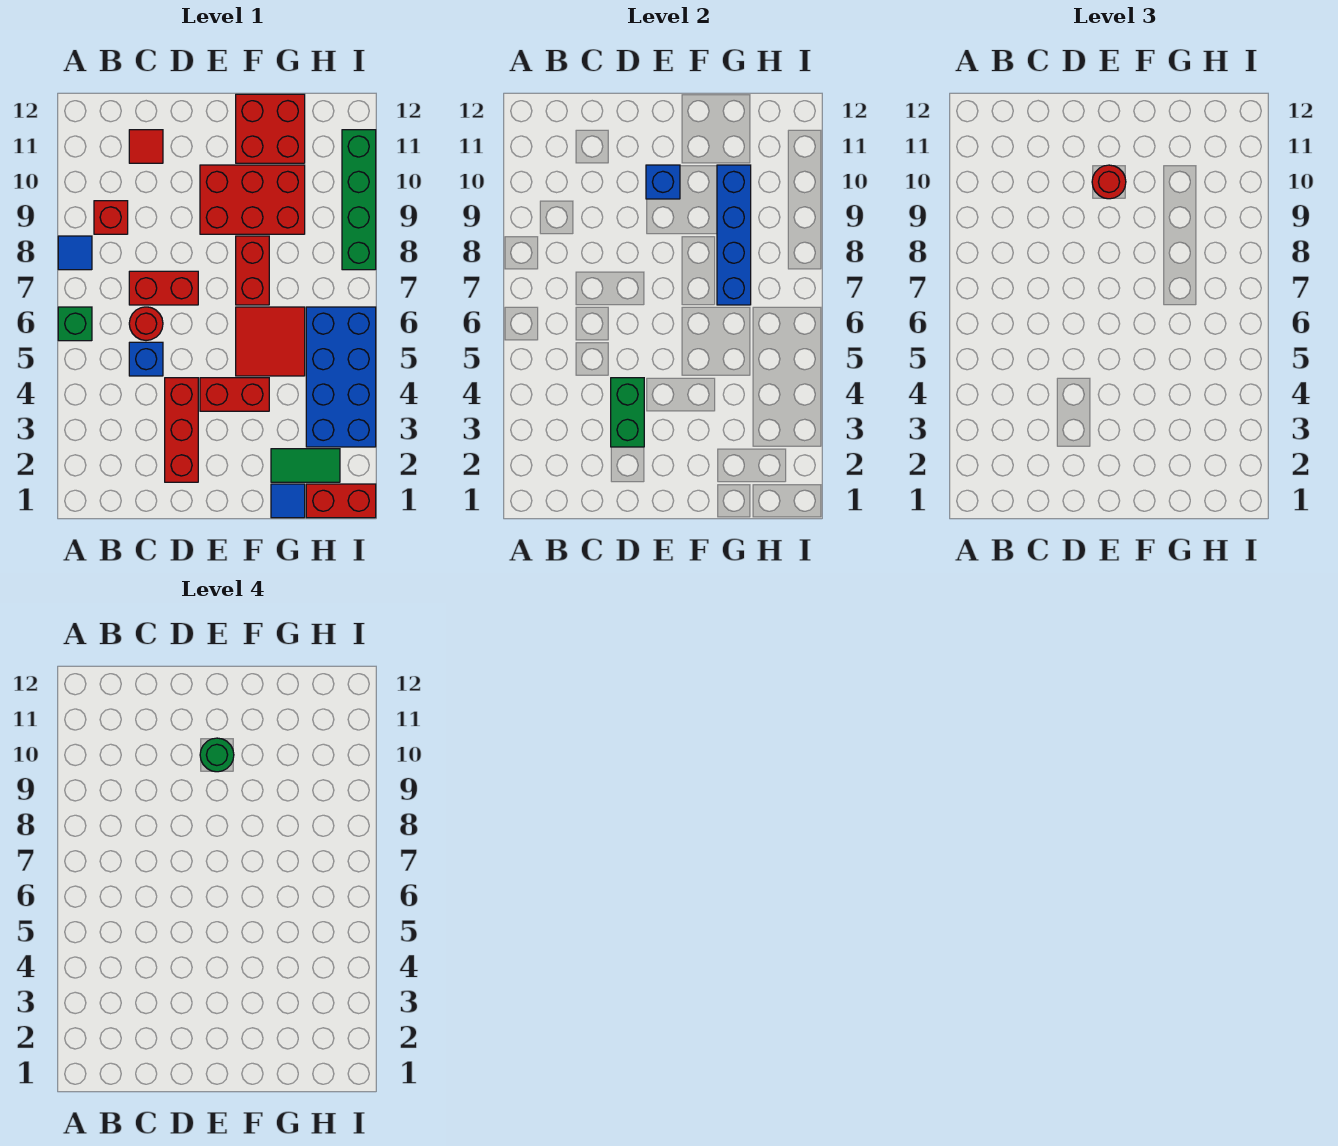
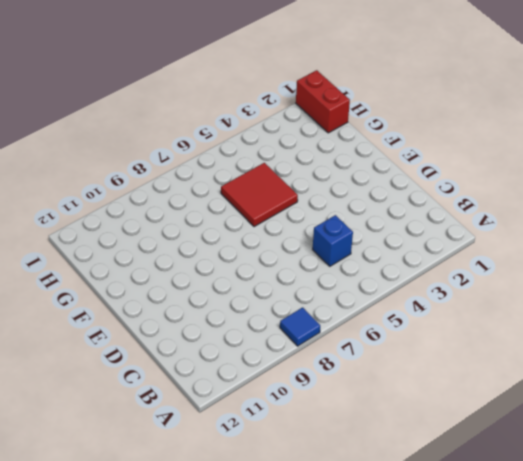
none -> green 1x1 brick [58,307,92,341]
none -> red 1x1 brick [94,201,128,234]
none -> red 1x1 round brick [129,307,163,341]

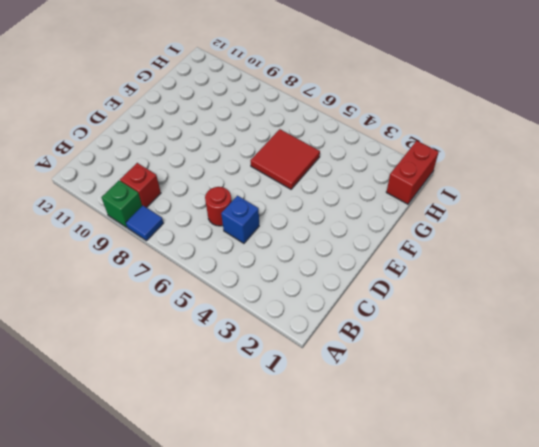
green 1x1 brick [101,180,142,227] -> green 1x1 brick moved to [58,307,92,341]
none -> red 1x2 brick [129,271,198,305]
none -> red 1x1 tile [129,130,163,163]
none -> red 1x3 brick [165,378,198,482]

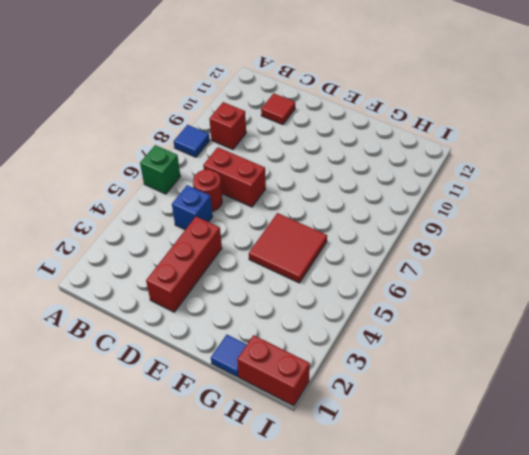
none -> red 1x2 brick [200,378,269,411]
none -> red 2x3 brick [200,165,305,234]
none -> red 1x2 brick [236,236,269,305]

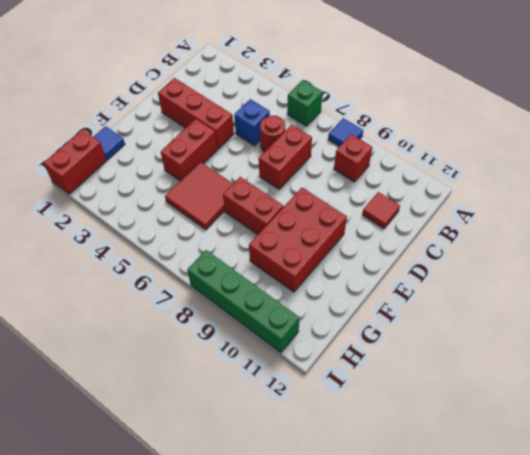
none -> red 2x2 brick [236,94,305,163]
none -> green 1x2 tile [271,449,340,482]
none -> blue 2x4 brick [306,307,376,447]

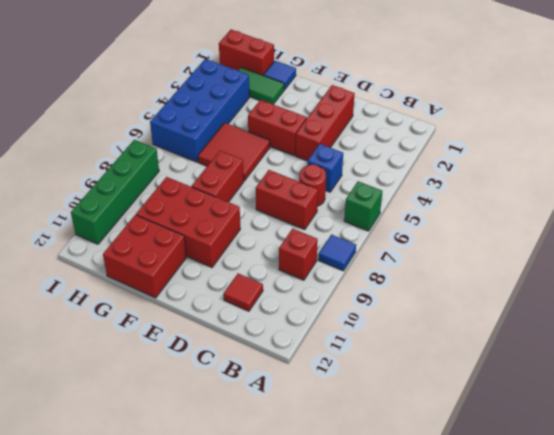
none -> green 1x2 brick [611,378,644,447]
none -> blue 1x1 brick [646,165,680,199]
none -> blue 1x4 brick [717,165,751,305]

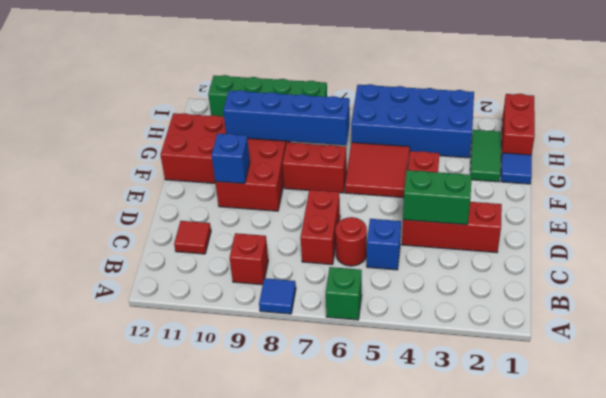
none -> red 1x1 round brick [1092,165,1126,199]
none -> green 1x1 round brick [200,738,234,772]

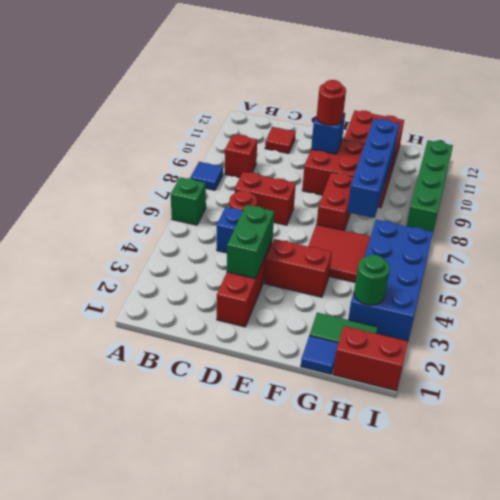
green 1x1 round brick [354,255,390,305] -> green 1x1 round brick moved to [200,738,234,772]

